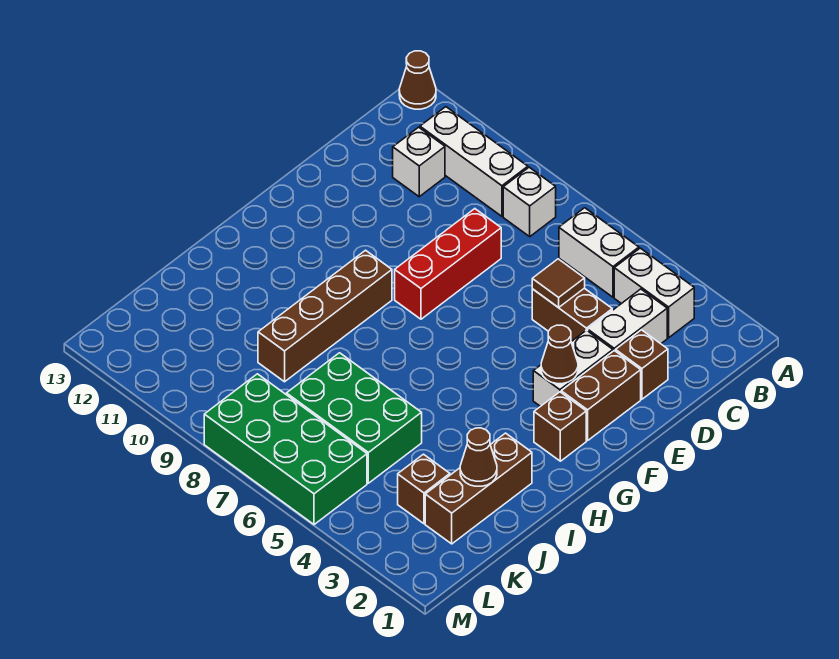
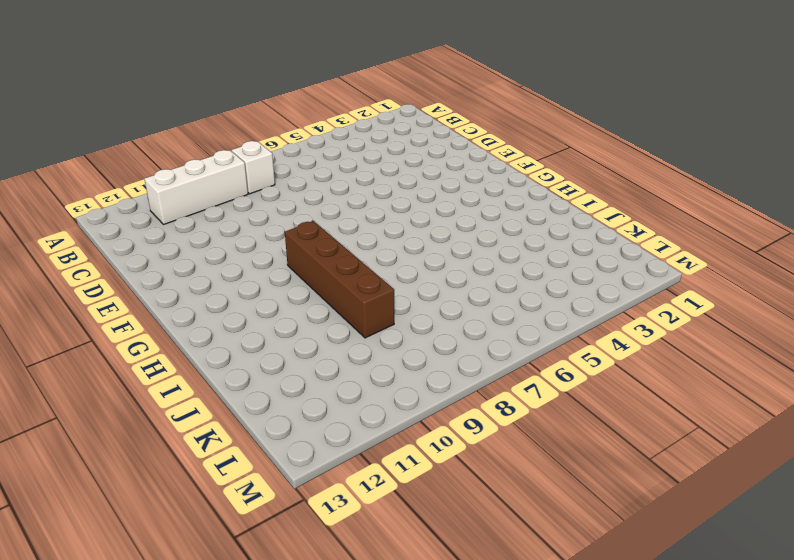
none -> brown 1x1 cone [399,51,436,109]
none -> white 1x2 brick [614,248,694,338]
none -> white 1x2 brick [559,208,639,297]

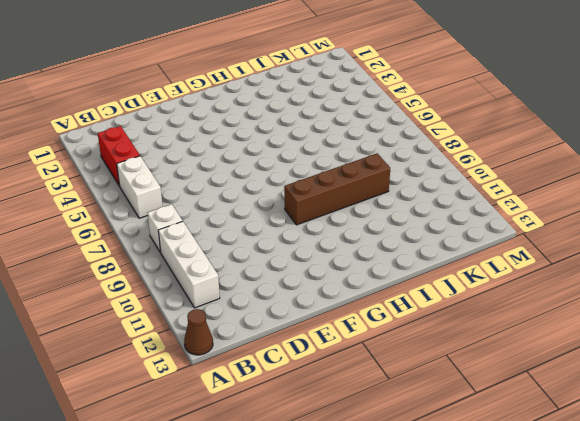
red 1x2 brick [98,126,140,186] -> white 1x2 brick [614,248,694,338]
none -> white 1x2 brick [588,289,667,351]
none -> white 1x1 brick [393,127,445,197]
none -> brown 1x1 brick [616,330,668,399]

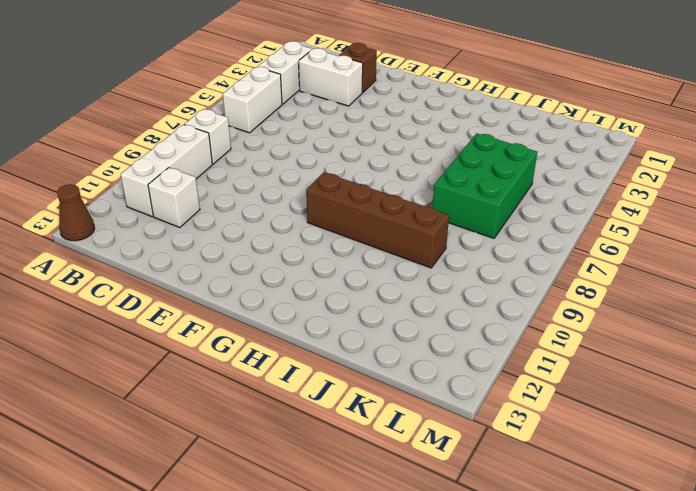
none -> brown 1x2 brick [532,288,612,342]
none -> red 1x3 brick [395,209,501,319]
none -> brown 1x2 brick [561,351,641,440]

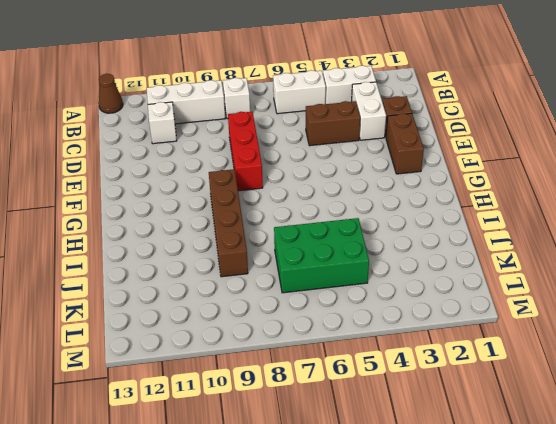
none -> white 1x2 brick [533,330,613,407]
none -> brown 1x1 brick [534,392,586,461]
none -> brown 1x3 brick [425,433,532,544]

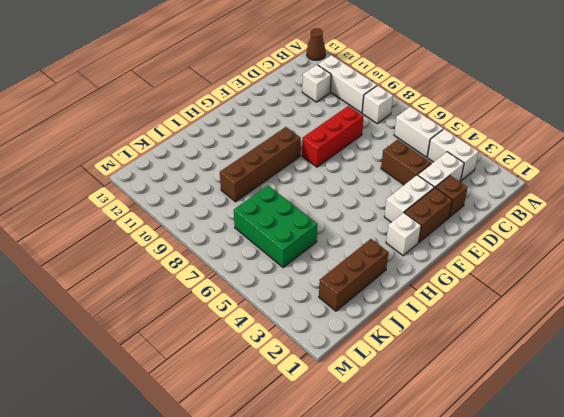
white 1x1 brick [386,213,421,256] -> brown 1x1 brick [534,392,586,461]
none -> brown 1x1 brick [398,454,450,524]
none -> green 2x4 brick [204,374,367,525]
none -> brown 1x1 tile [532,259,585,308]

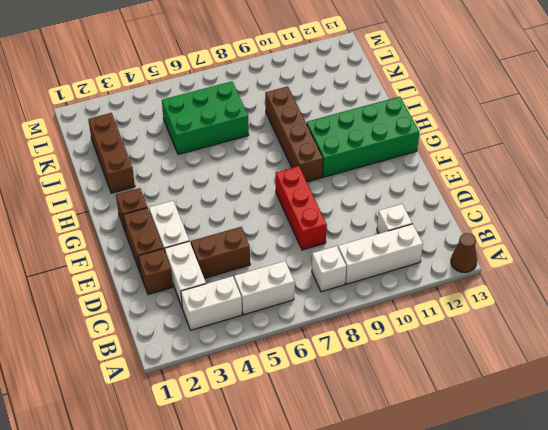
green 2x4 brick [307,97,419,177] -> green 2x4 brick moved to [204,374,367,525]
none -> brown 1x1 brick [398,454,450,524]
none -> brown 1x1 tile [532,259,585,308]
none -> brown 1x1 cone [541,325,578,384]

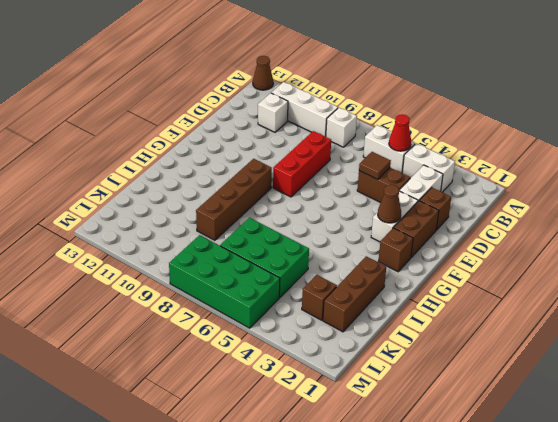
red 1x1 cone [389,114,411,151] -> none
none -> brown 1x1 cone [460,428,497,486]

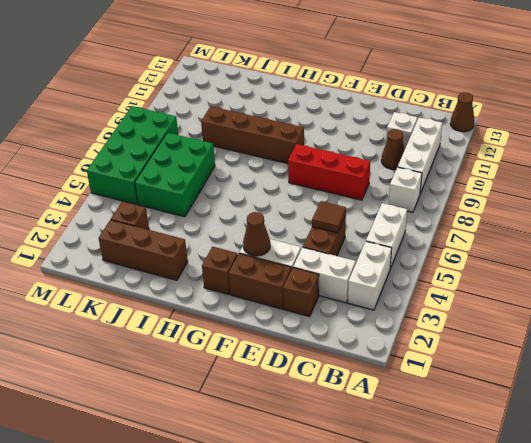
brown 1x1 cone [381,129,404,169] -> brown 1x1 cone moved to [460,428,497,486]

